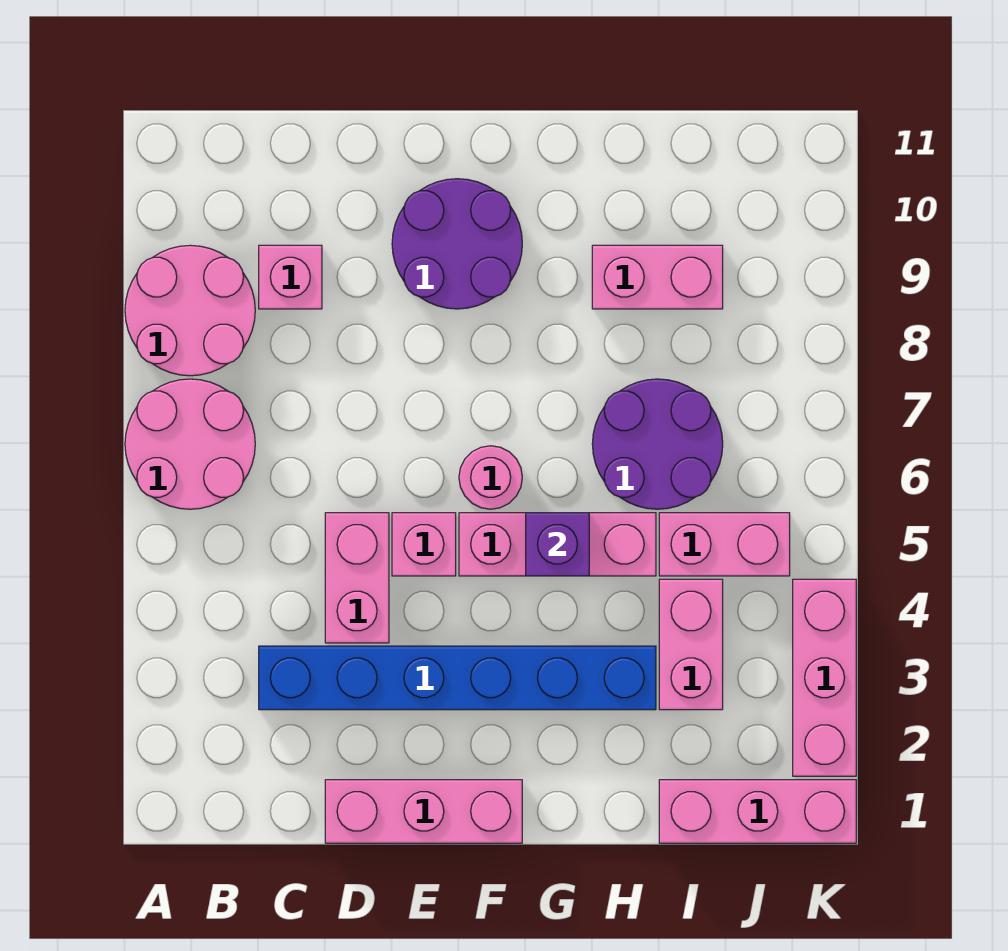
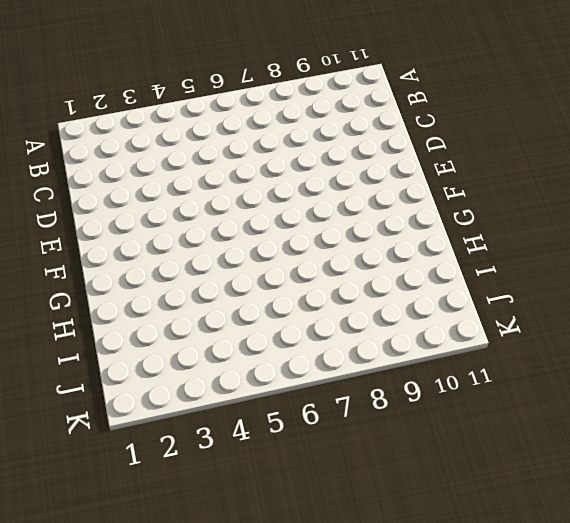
none -> pink 2x2 round brick [125,379,255,509]
none -> pink 2x2 round brick [125,245,255,376]
none -> blue 1x6 brick [259,646,656,710]

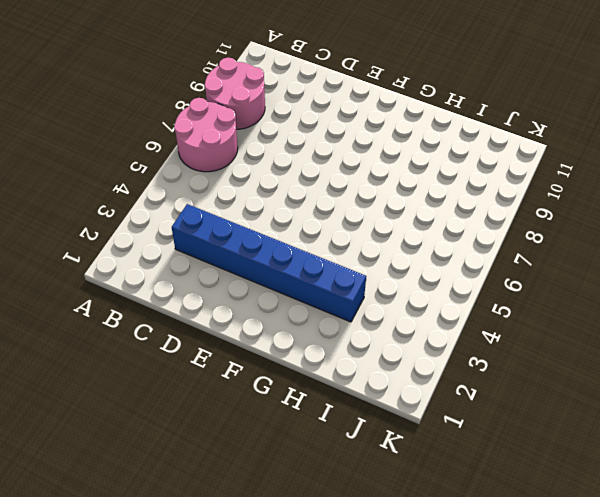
none -> pink 1x1 brick [259,245,322,309]
none -> pink 1x3 brick [325,780,522,843]
none -> pink 1x2 brick [325,513,389,643]

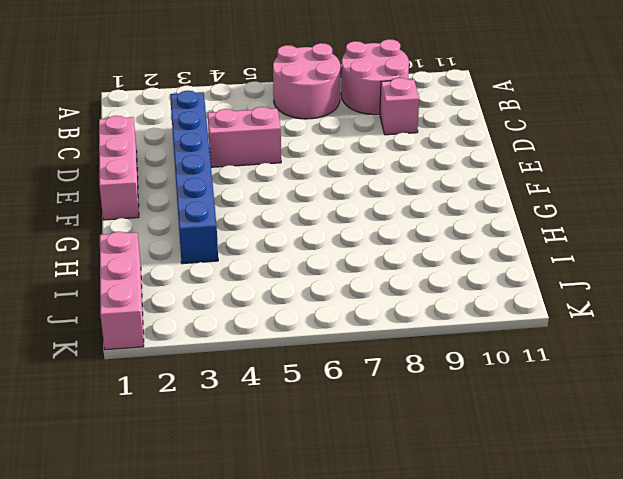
none -> pink 1x1 brick [392,513,456,576]
none -> purple 2x2 round brick [392,179,522,309]
none -> pink 1x3 brick [459,513,656,576]

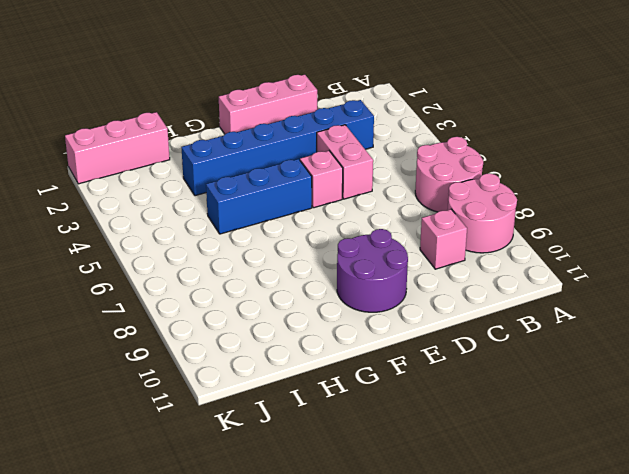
blue 1x3 brick [206,159,312,234] -> pink 1x3 brick [459,513,656,576]
none -> pink 1x1 round brick [459,446,522,509]
none -> purple 2x2 round brick [592,379,723,509]
none -> pink 1x2 brick [592,245,723,309]

